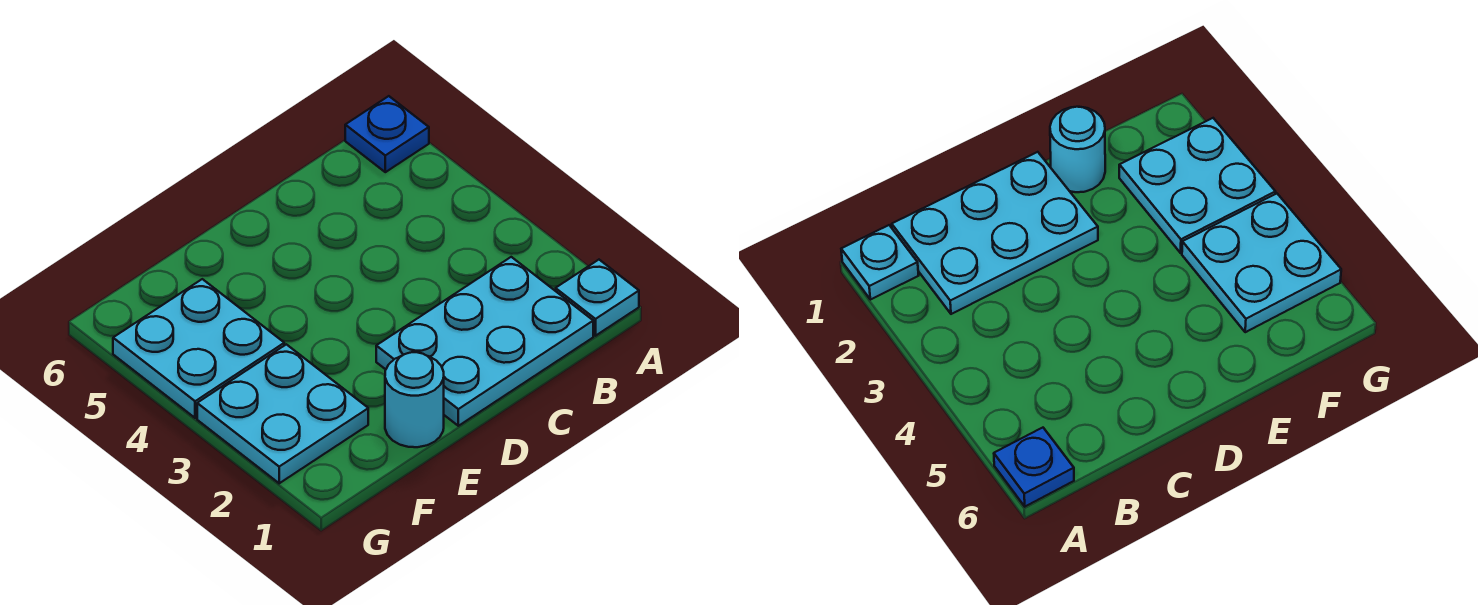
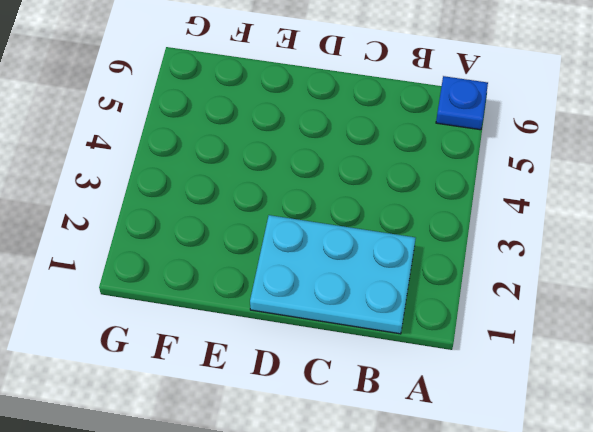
none -> cyan 1x1 plate [556,260,639,336]
none -> cyan 1x1 round brick [385,352,444,447]

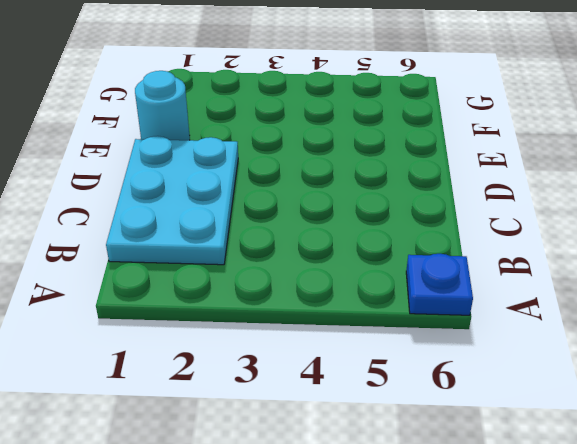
none -> cyan 1x1 plate [556,260,639,336]
none -> cyan 2x2 plate [197,344,368,483]

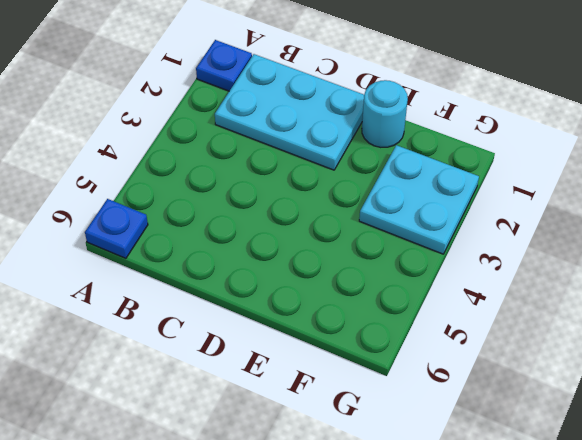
blue 1x1 plate [196,40,252,91] -> cyan 1x1 plate [556,260,639,336]
none -> cyan 2x2 plate [113,279,284,418]

